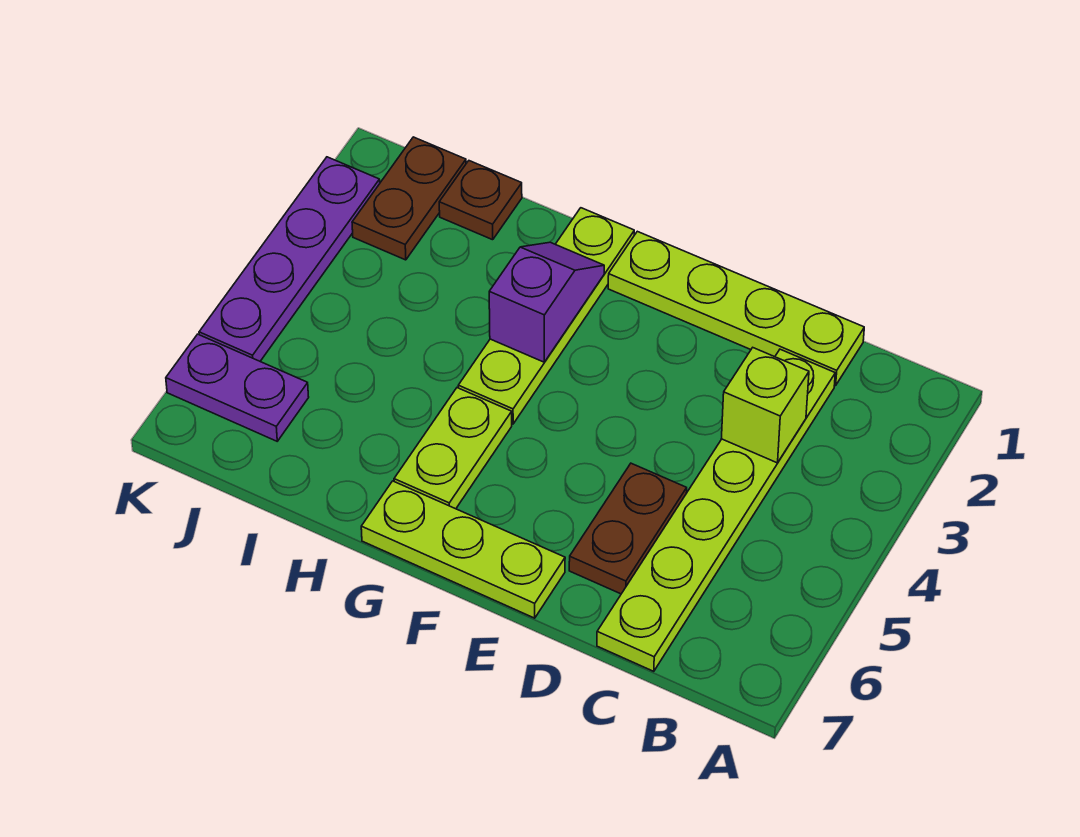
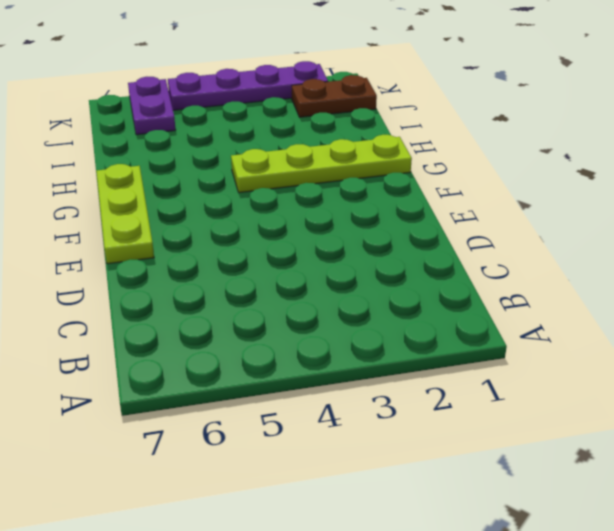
none -> lime 1x4 plate [608,231,864,386]
none -> lime 1x6 plate [597,349,835,671]
none -> brown 1x2 plate [569,463,687,594]

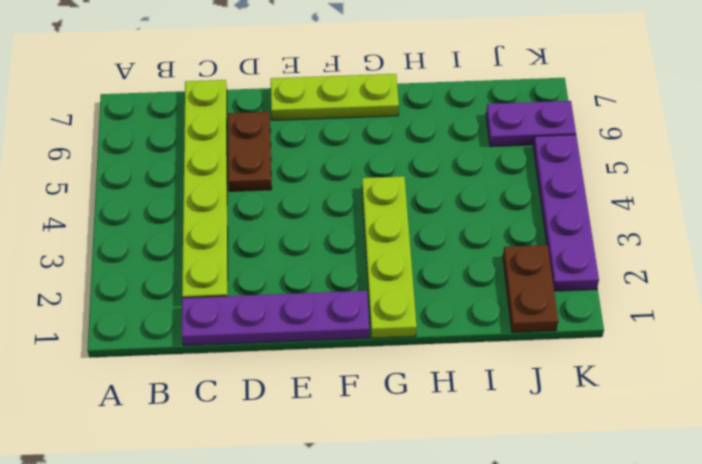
purple 1x4 plate [182,291,369,346] -> lime 1x4 plate [608,231,864,386]
none -> lime 1x2 plate [394,388,512,509]
none -> brown 1x1 plate [439,161,522,240]
none -> lime 1x1 brick [721,348,809,463]

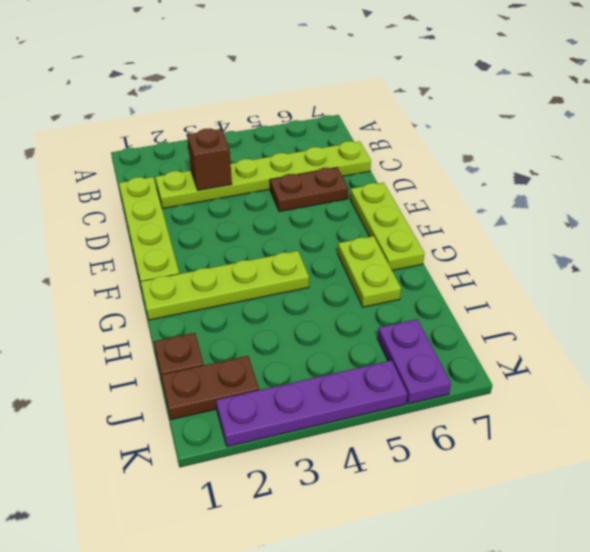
brown 1x1 brick [187,128,232,191] -> lime 1x1 brick [721,348,809,463]
lime 1x2 plate [338,236,401,307] -> lime 1x2 plate turned to [394,388,512,509]
none -> purple 1x2 slope [489,242,604,362]

